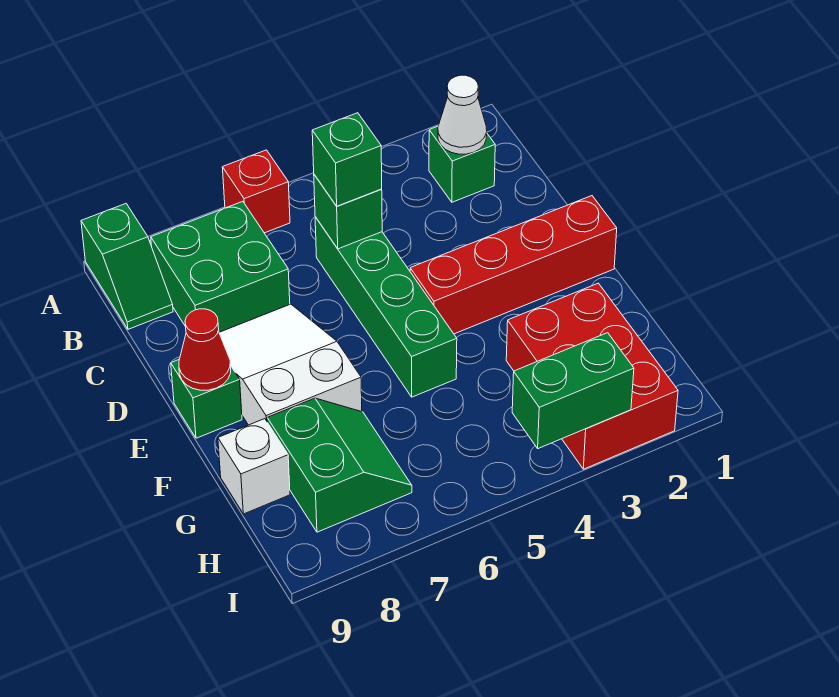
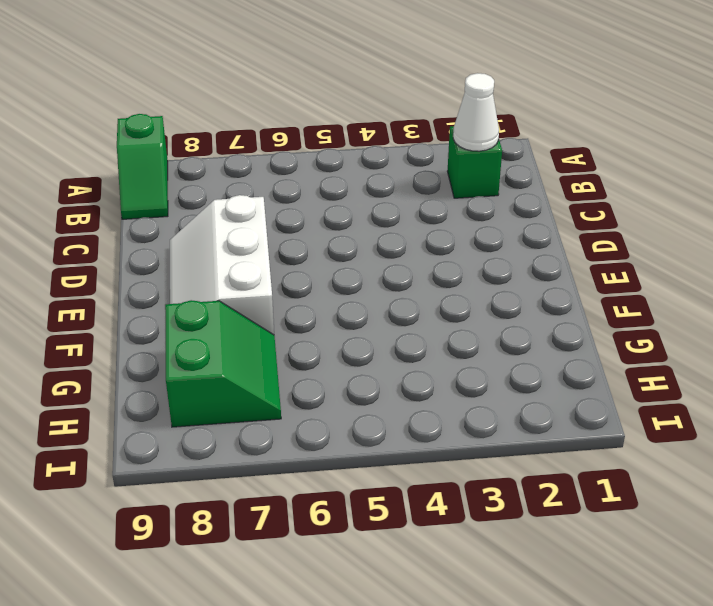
white 2x3 slope [170,195,274,335] -> white 2x3 slope turned to [219,304,362,425]
none -> red 1x1 brick [222,150,290,233]
none -> green 2x2 brick [151,201,290,332]
none -> green 1x4 brick [315,217,457,397]

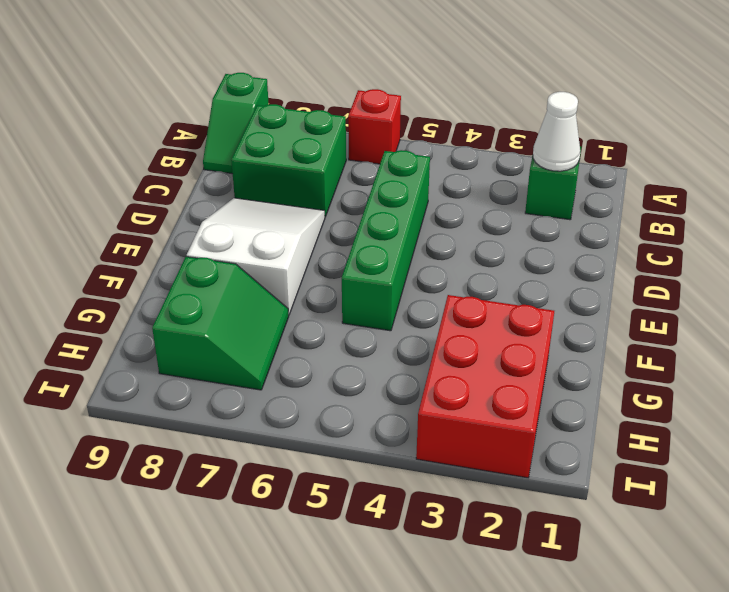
none -> red 1x4 brick [410,196,617,334]
none -> green 1x1 brick [171,360,242,438]
none -> white 1x1 brick [218,419,290,514]

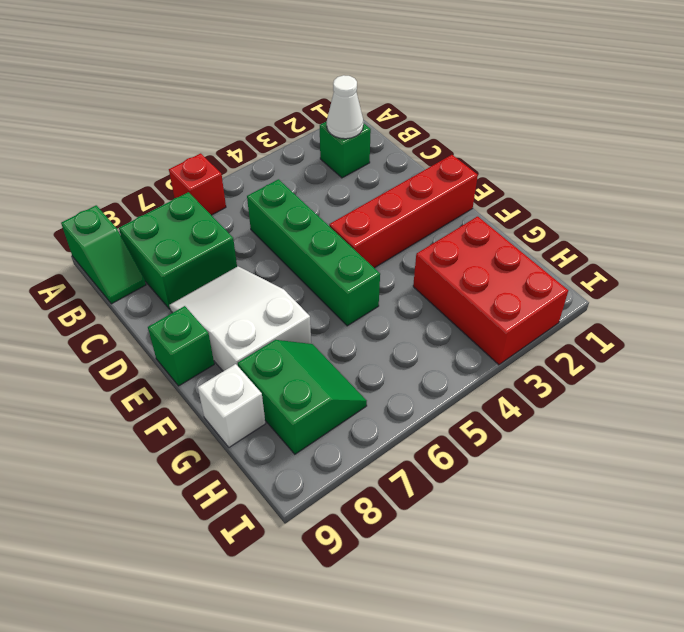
none -> green 1x1 brick [314,175,382,249]
none -> red 1x1 cone [179,309,231,390]
none -> green 1x2 brick [512,333,634,449]

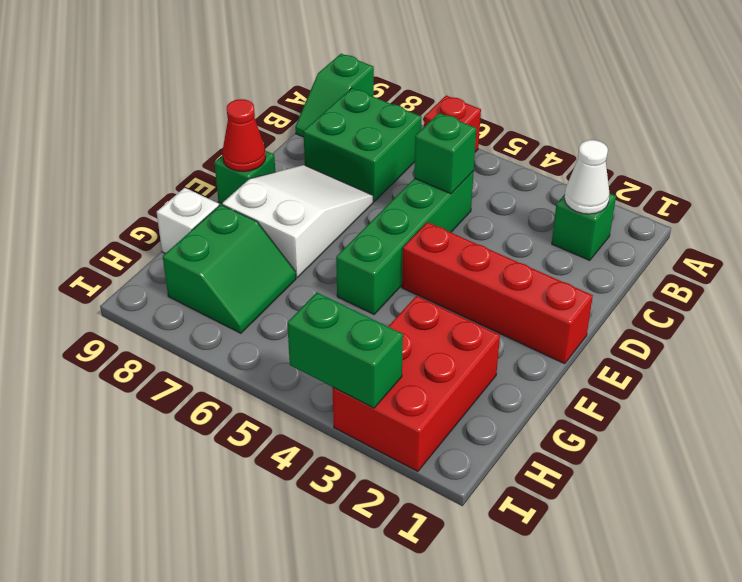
none -> green 1x1 brick [312,113,382,206]

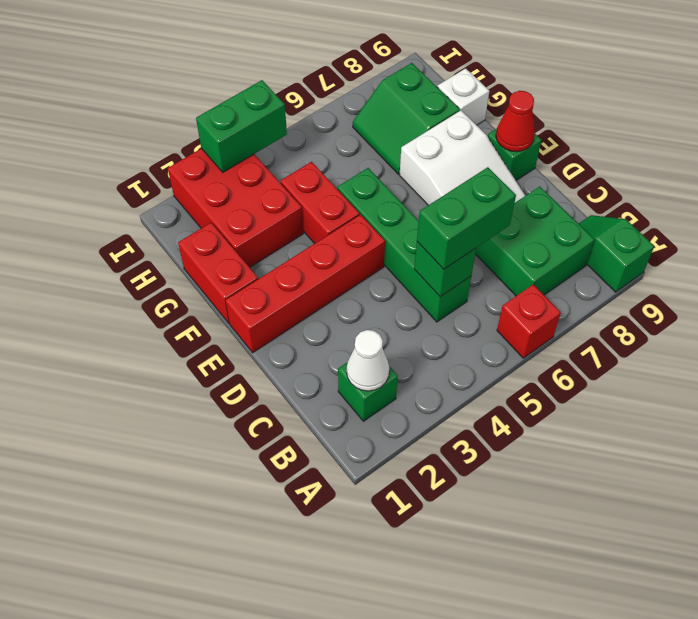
green 1x2 brick [417,167,516,269] -> green 1x1 brick [312,113,382,206]
red 1x2 brick [178,223,258,323] -> none
red 1x2 brick [281,162,360,244] -> none

